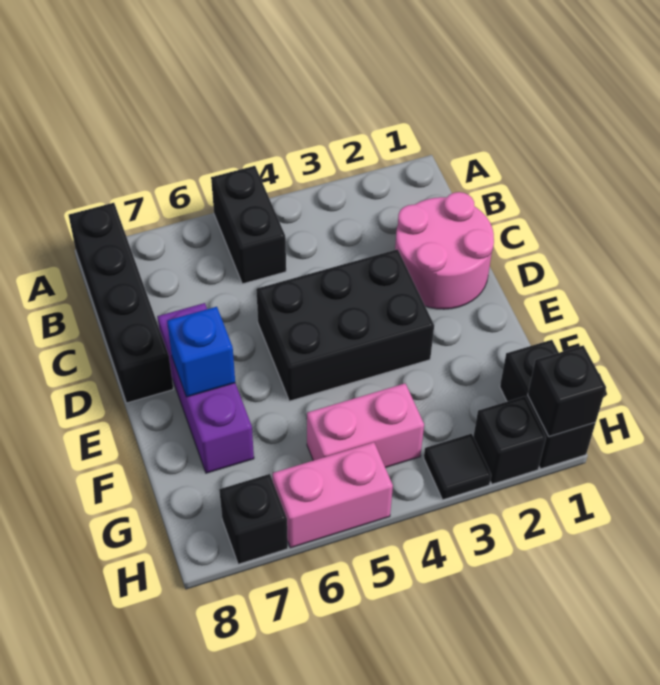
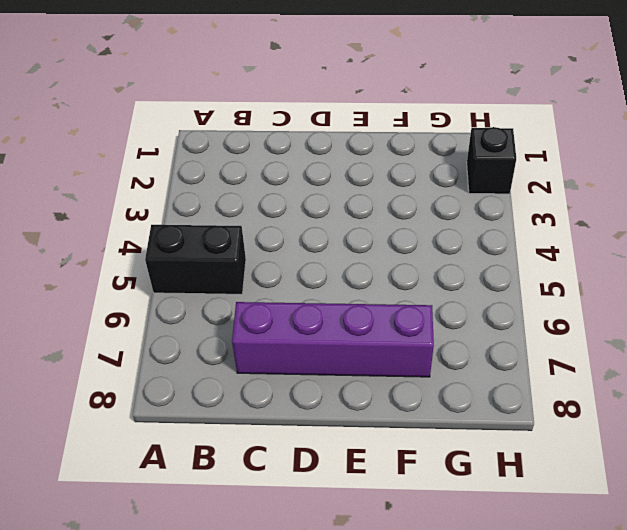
purple 1x4 brick [232,302,434,377] -> purple 1x3 brick [157,303,254,473]
none -> black 1x4 brick [69,203,173,403]
none -> pink 2x2 round brick [395,192,494,309]
none -> black 2x3 brick [256,249,434,401]

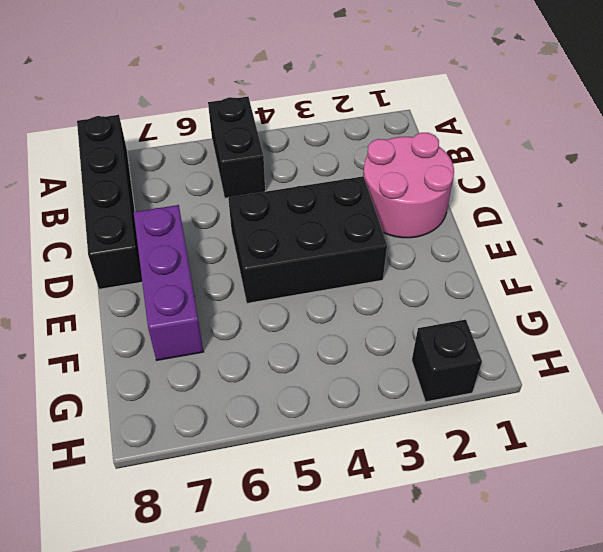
none -> black 1x2 brick [500,340,596,469]
none -> pink 1x2 brick [307,384,424,468]
none -> black 1x1 tile [424,434,491,500]

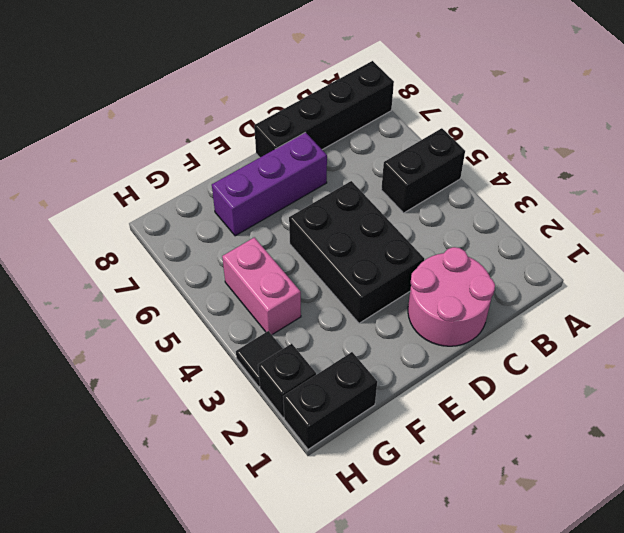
none -> pink 1x2 brick [273,442,393,548]
none -> black 1x1 brick [219,474,288,564]
none -> blue 1x1 brick [167,307,235,397]

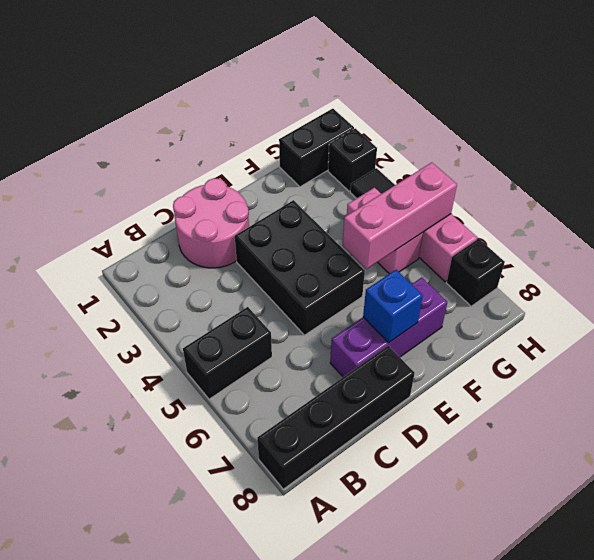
pink 1x3 brick [343,162,457,269] -> none
none -> black 1x1 brick [528,345,606,437]

